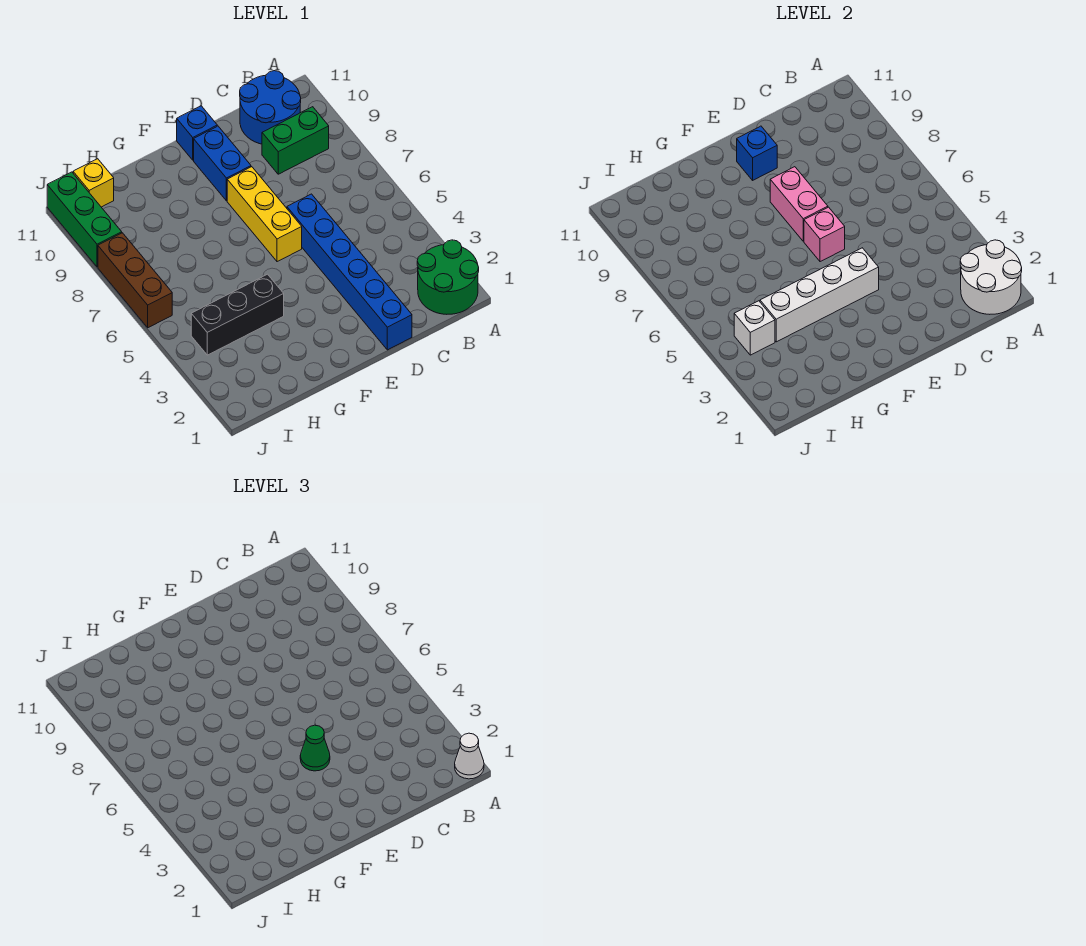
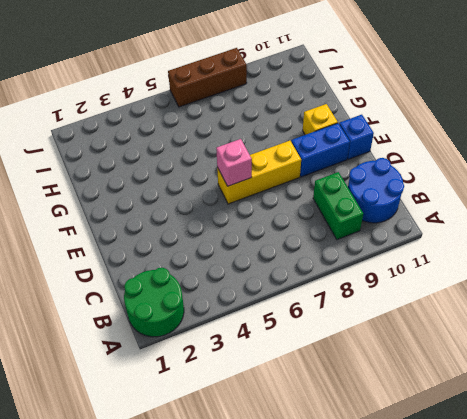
yellow 1x1 brick [303,104,338,135] -> yellow 1x1 brick moved to [73,159,114,207]
none -> blue 1x6 brick [287,194,412,350]
none -> black 1x3 brick [191,274,284,355]
none -> green 1x3 brick [47,172,122,267]

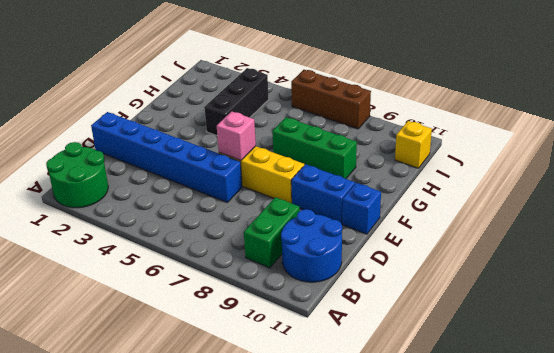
green 1x3 brick [272,117,357,179] -> green 1x3 brick moved to [47,172,122,267]
none -> white 2x2 round brick [960,240,1022,314]
none -> white 1x4 brick [760,248,879,342]
none -> pink 1x2 brick [770,167,828,241]

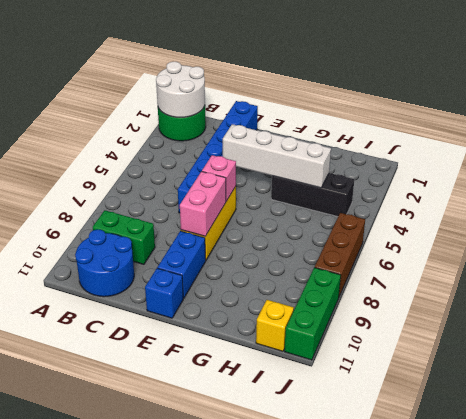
none -> blue 1x1 brick [737,126,777,180]
none -> white 1x1 brick [734,301,775,355]
none -> white 1x1 cone [455,733,484,779]

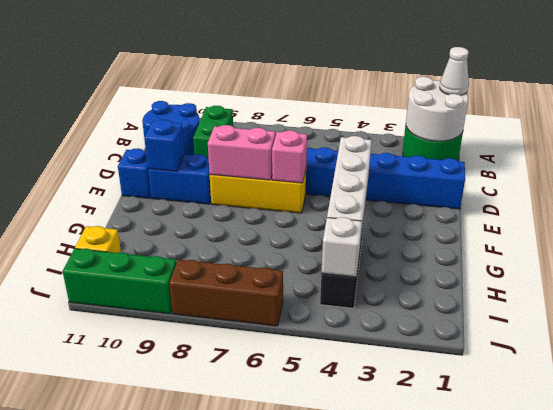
none -> green 1x1 cone [300,725,330,771]

